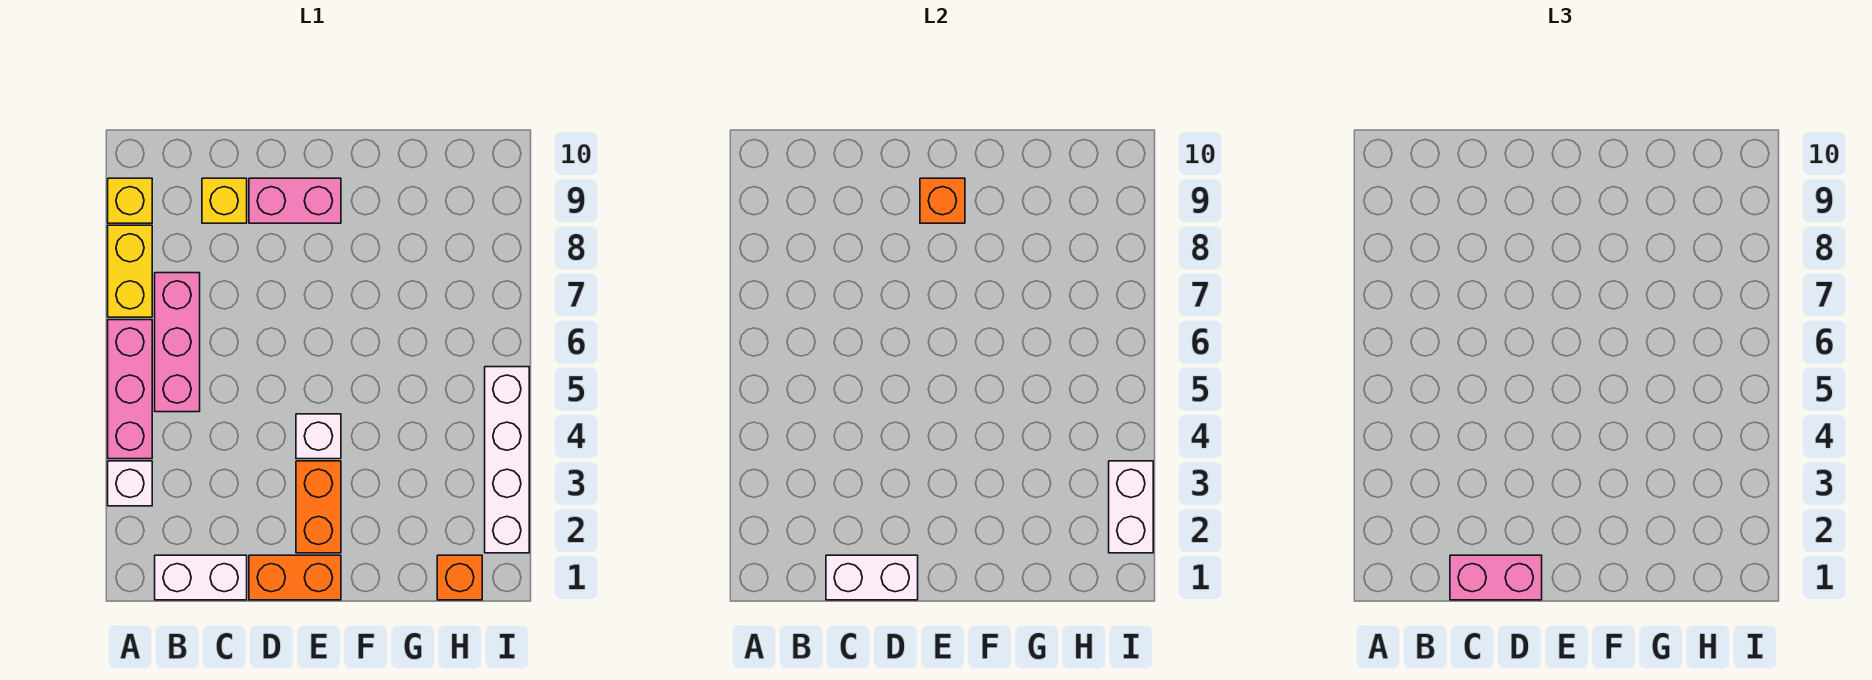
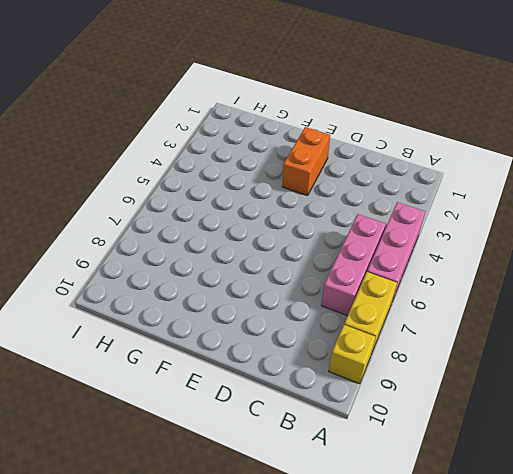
none -> white 1x1 brick [108,461,152,506]
none -> white 1x2 brick [155,555,247,600]
none -> yellow 1x1 brick [202,178,247,223]

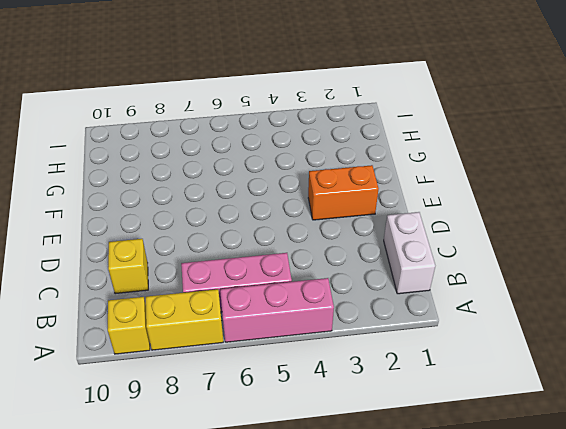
none -> white 1x1 brick [108,461,152,506]
none -> orange 1x2 brick [249,555,341,600]
none -> pink 1x2 brick [249,178,341,223]

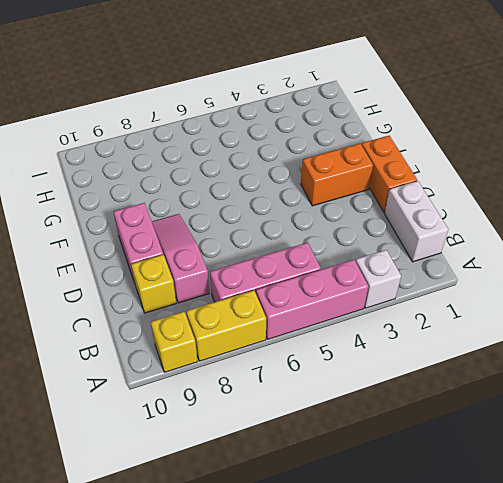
pink 1x3 slope [152,214,209,303] -> none
none -> white 1x1 brick [296,414,341,459]
none -> orange 1x1 brick [437,555,482,600]
none -> white 1x4 brick [485,367,529,553]

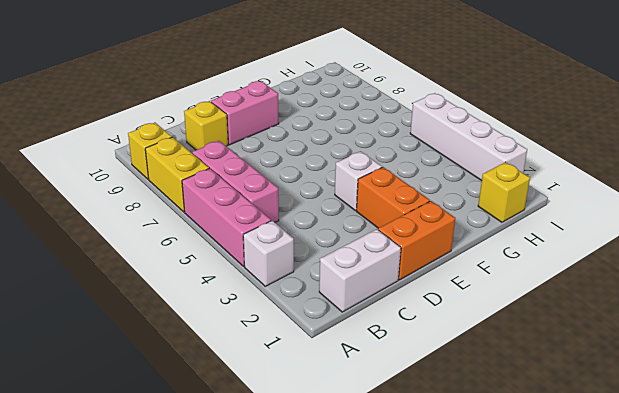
yellow 1x1 brick [478,162,530,222] -> orange 1x1 brick [437,555,482,600]
none -> white 1x2 brick [826,555,918,600]
none -> orange 1x1 brick [920,178,965,223]
none -> white 1x2 brick [1109,461,1153,553]

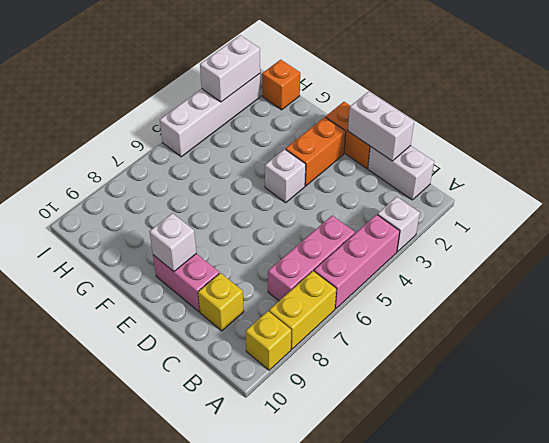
white 1x1 brick [149,213,196,271] -> orange 1x1 brick [920,178,965,223]
none -> pink 1x2 brick [1450,555,1542,600]

